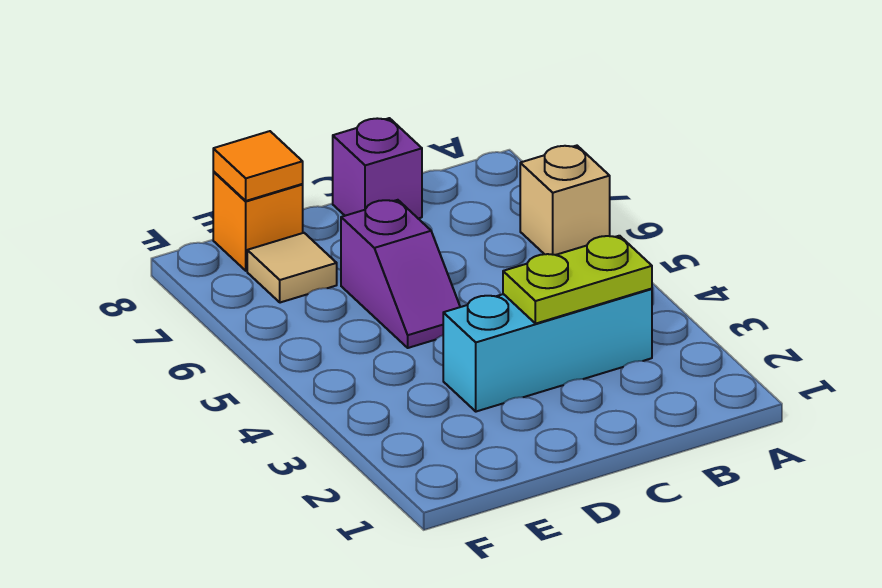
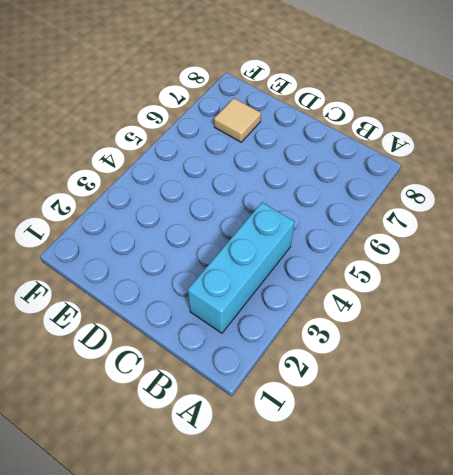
cyan 1x3 brick [188,202,295,333] -> cyan 1x3 brick turned to [443,289,652,412]
none -> tan 1x1 brick [520,146,610,255]
none -> purple 1x1 brick [333,118,422,218]

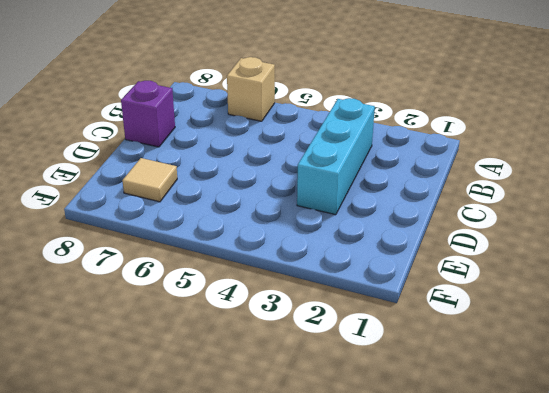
none -> purple 1x2 slope [341,200,460,348]
none -> orange 1x1 brick [213,172,303,271]

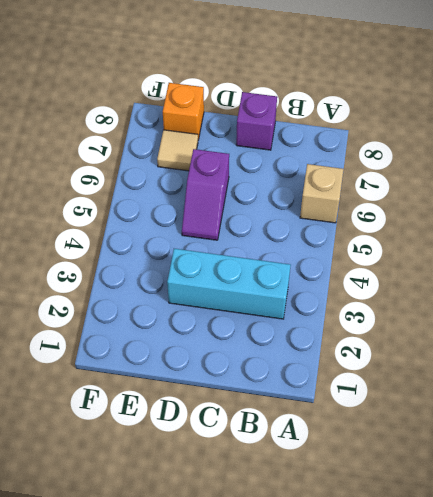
none -> lime 1x2 plate [503,236,652,324]
none -> orange 1x1 tile [213,131,303,201]

